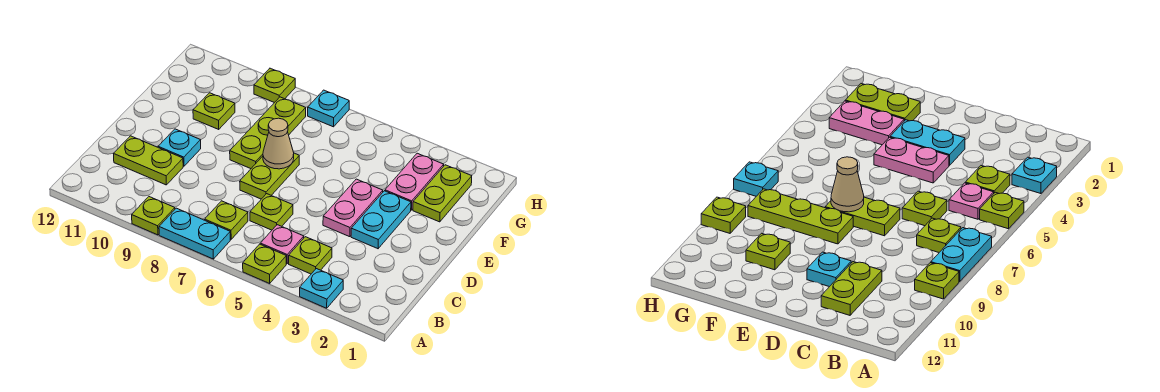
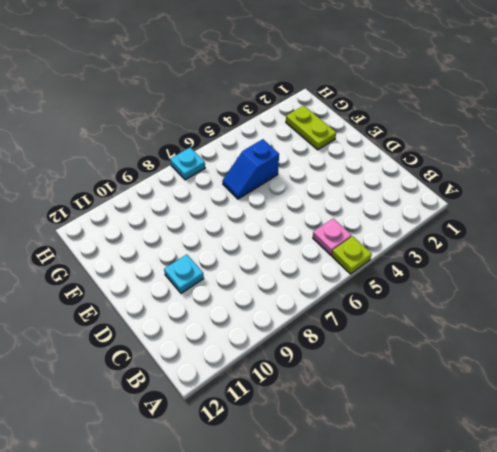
blue 1x2 slope [222,139,279,199] -> none
none -> cyan 1x1 plate [300,269,343,308]
none -> cyan 1x2 plate [159,208,230,259]
none -> lime 1x1 plate [132,197,175,235]

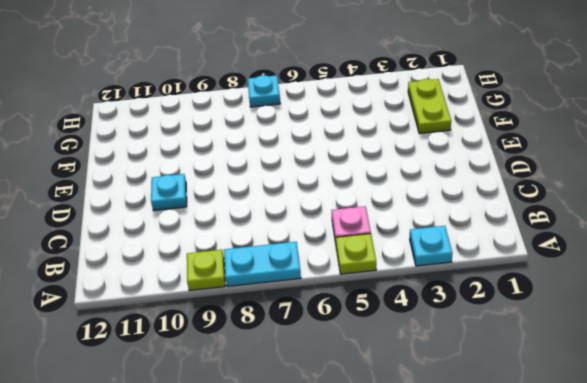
none -> lime 1x1 plate [289,237,332,274]
none -> lime 1x1 plate [205,201,248,239]
none -> lime 1x1 plate [250,194,293,230]

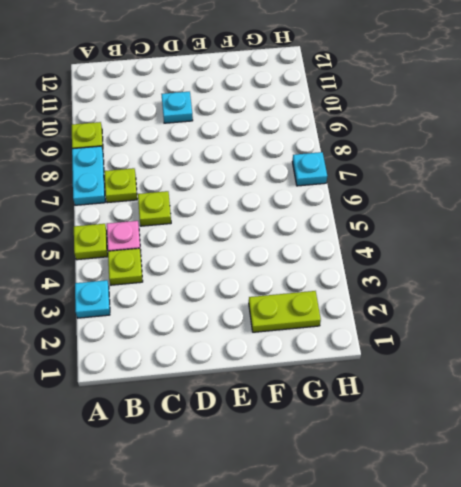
none -> lime 1x2 plate [113,136,183,185]
none -> cyan 1x2 plate [351,191,411,249]
none -> pink 1x2 plate [323,179,383,237]

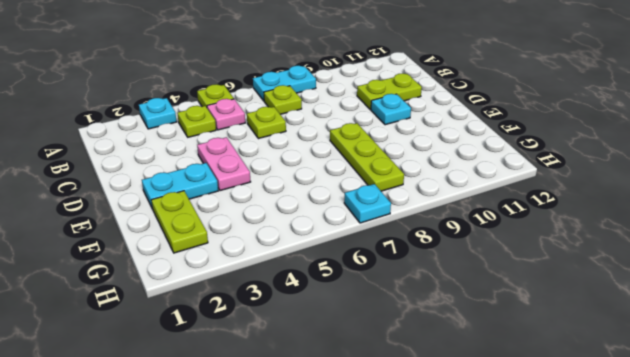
cyan 1x2 plate [142,163,218,209] -> cyan 1x2 plate turned to [351,191,411,249]
none -> lime 1x1 plate [132,197,175,235]
none -> lime 1x2 plate [240,153,299,199]
none -> pink 1x2 plate [385,153,444,210]

